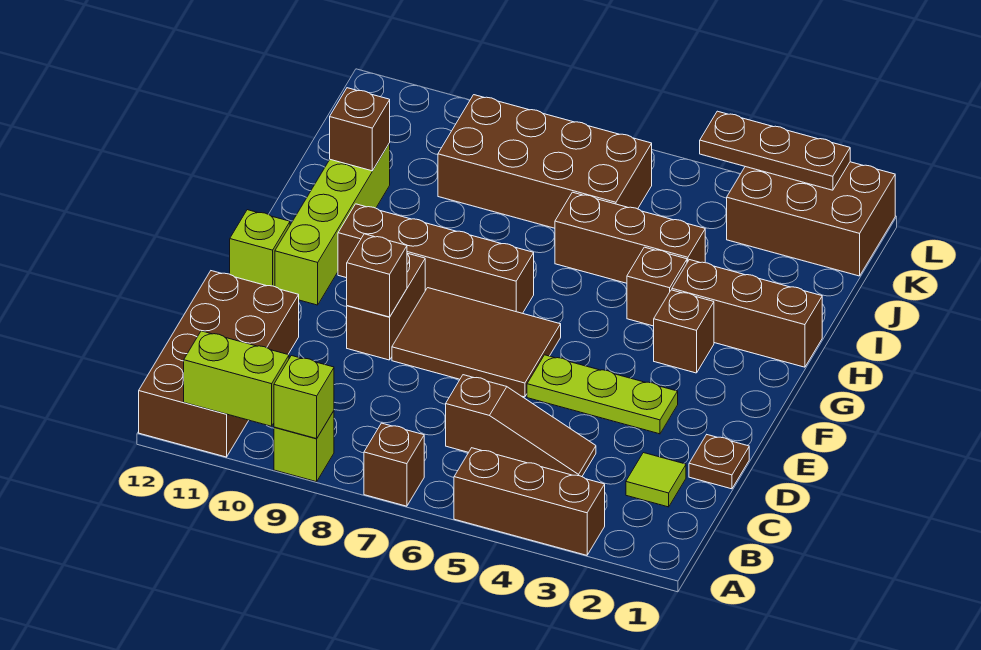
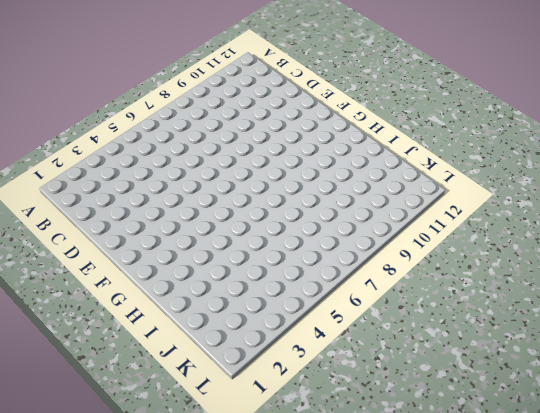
none -> brown 1x3 brick [454,448,605,555]
none -> brown 1x1 brick [364,423,424,506]
none -> lime 1x1 brick [274,411,334,482]

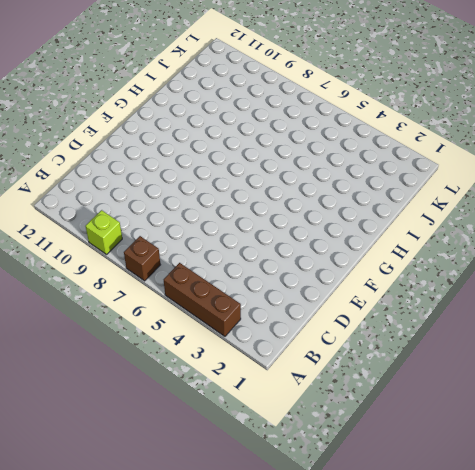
none -> brown 2x4 brick [139,271,299,457]
none -> lime 1x1 tile [626,453,686,507]
none -> brown 1x3 slope [446,375,596,477]

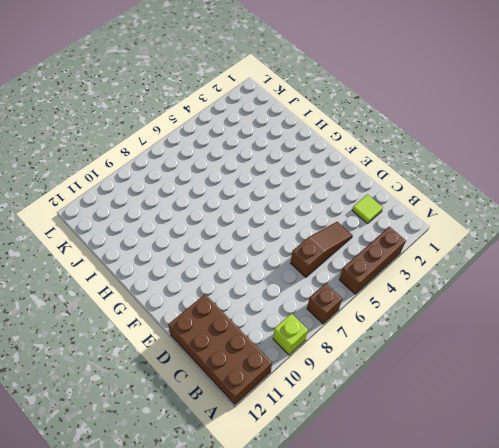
none -> brown 1x1 plate [689,435,749,489]
none -> lime 1x3 plate [527,355,678,434]
none -> brown 2x3 tile [392,288,561,397]

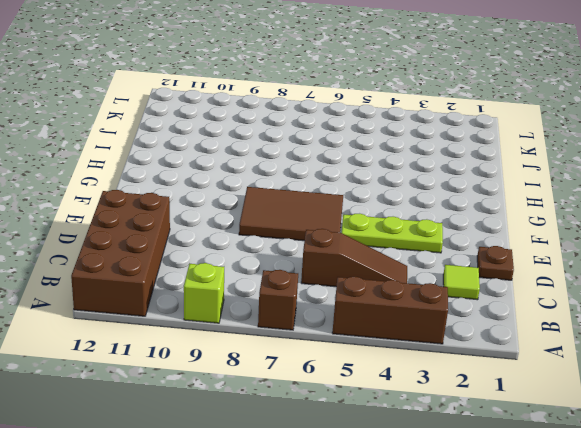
none -> brown 1x2 brick [347,253,425,360]
none -> lime 1x4 brick [275,143,390,305]
none -> lime 1x1 brick [230,210,290,287]

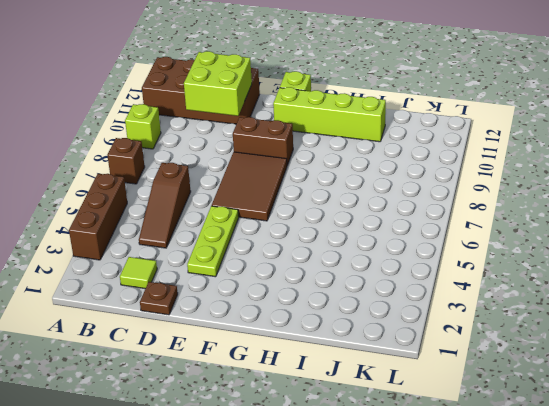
lime 2x2 brick [184,51,252,116] -> none
none -> brown 1x1 brick [654,290,714,373]
none -> brown 1x4 brick [338,204,534,313]
none -> brown 1x3 brick [672,260,822,367]

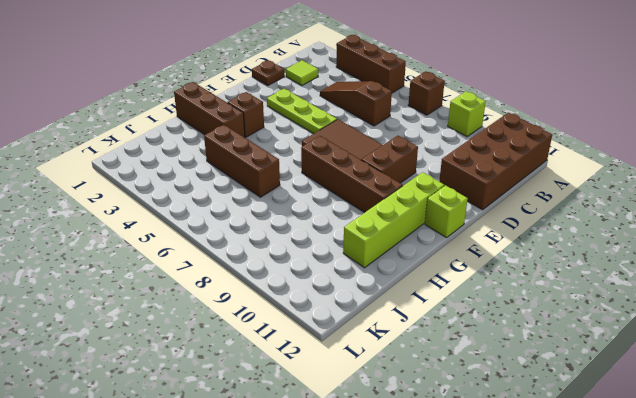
none -> brown 1x1 brick [627,247,687,326]
none -> brown 2x4 brick [438,95,652,228]
none -> brown 2x3 brick [727,162,895,276]

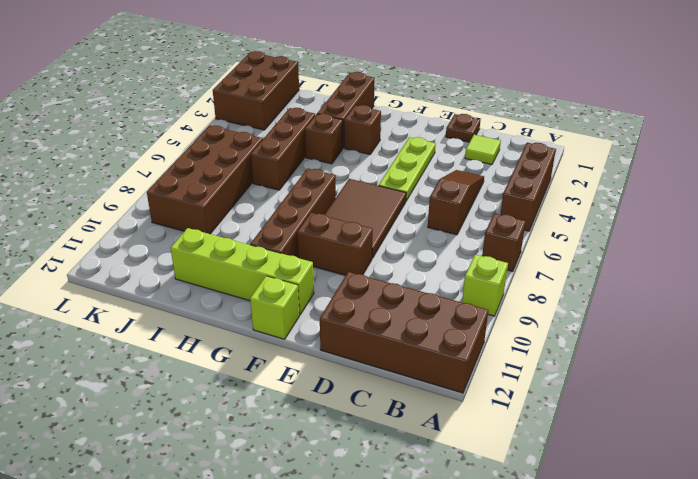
none -> lime 1x1 brick [274,356,334,439]
none -> lime 1x2 brick [184,331,289,426]
none -> brown 1x1 brick [347,234,407,317]

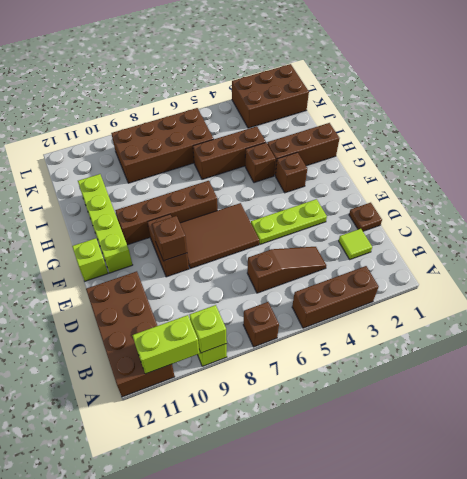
none -> brown 1x1 brick [330,88,390,171]
none -> brown 1x3 plate [700,111,850,190]

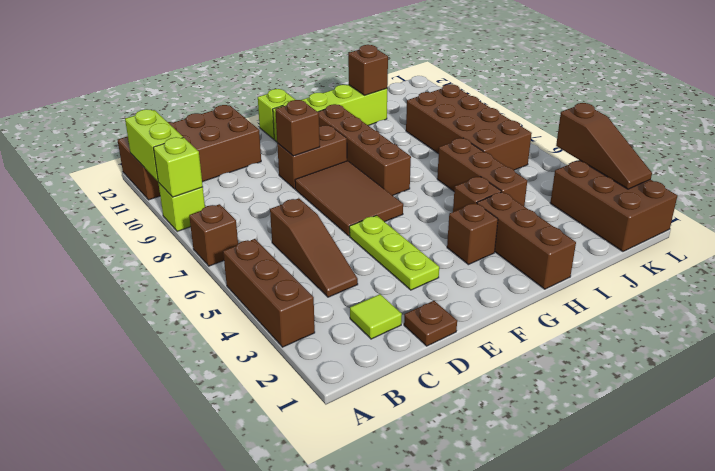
brown 1x3 slope [556,103,652,189] -> brown 1x3 plate [700,111,850,190]

